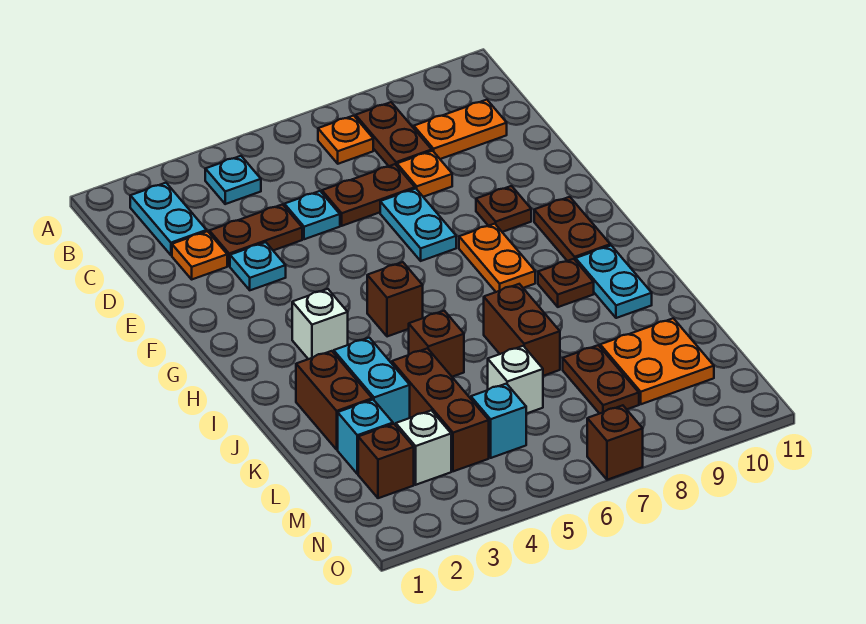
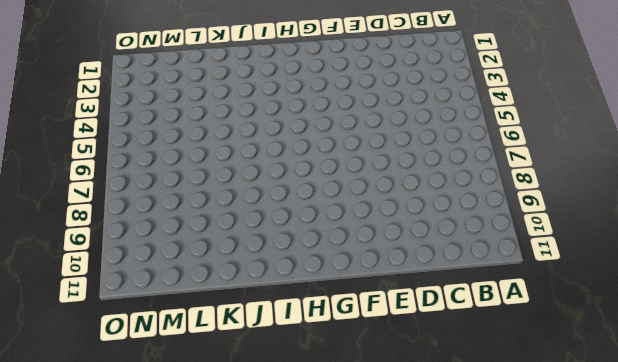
none -> cyan 1x2 plate [130,183,207,255]
none -> cyan 1x1 plate [205,156,261,204]
none -> orange 1x1 plate [318,116,373,164]
none -> brown 1x2 plate [356,102,432,166]

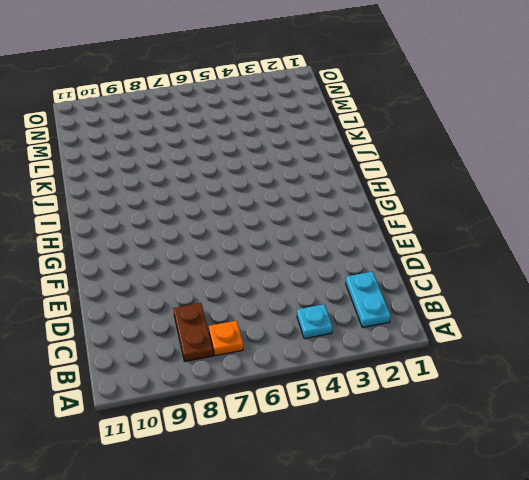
none -> orange 1x2 plate [414,100,507,159]
none -> orange 1x1 plate [172,231,227,279]
none -> brown 1x2 plate [209,204,302,266]
none -> cyan 1x1 plate [284,191,340,239]

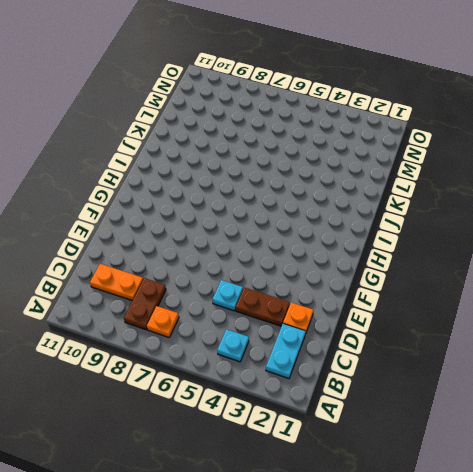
none -> brown 1x2 plate [322,164,415,226]
none -> orange 1x1 plate [397,151,452,197]
none -> cyan 1x1 plate [230,242,286,290]
none -> cyan 1x2 plate [380,189,456,261]

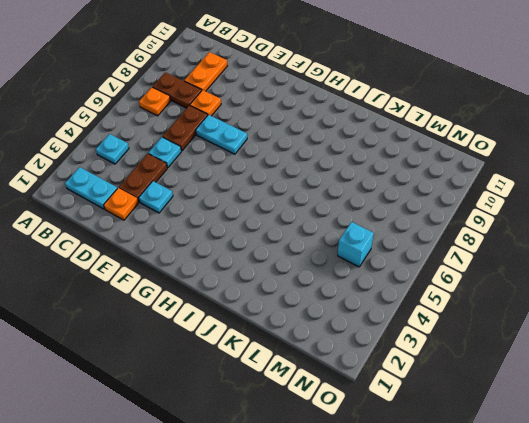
none -> brown 1x1 plate [476,186,531,232]
none -> orange 1x2 plate [459,224,535,292]
none -> brown 1x2 plate [534,197,610,261]
none -> white 1x1 brick [292,289,348,359]

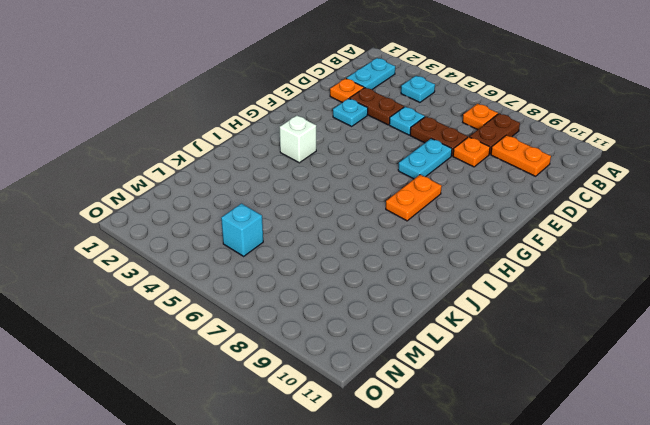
none -> brown 1x1 plate [476,186,531,232]
none -> brown 1x2 plate [534,197,610,261]
none -> brown 1x1 brick [367,262,423,337]
none -> brown 1x1 plate [538,259,594,307]

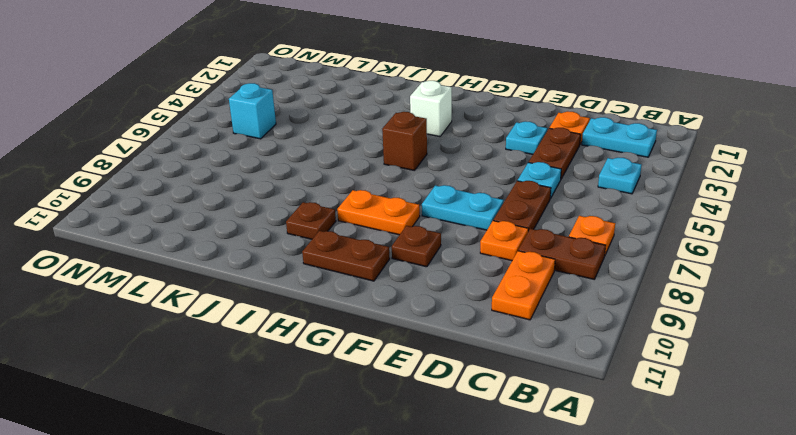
none -> cyan 1x2 plate [576,246,652,318]
none -> brown 1x2 brick [296,351,372,450]
none -> cyan 1x2 brick [334,338,410,425]
none -> brown 1x1 brick [409,311,464,377]

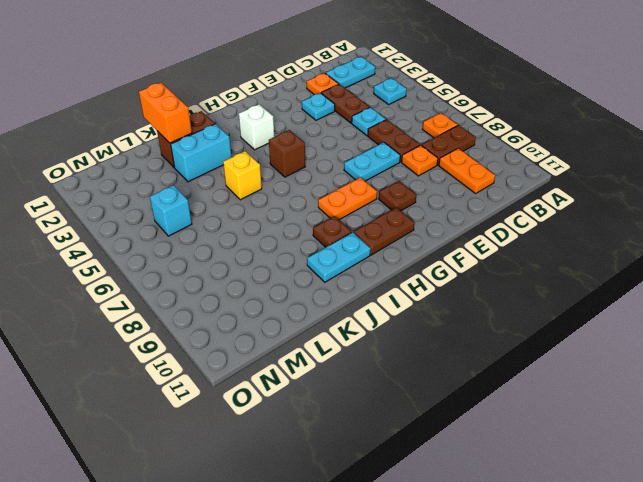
yellow 1x1 brick [223,151,262,200] -> brown 1x1 brick [409,311,464,377]
orange 1x2 brick [139,83,192,143] -> none
none -> brown 1x2 brick [484,284,560,376]
none -> brown 1x3 brick [392,348,489,471]
none -> cyan 1x1 brick [338,400,393,474]
none -> white 1x1 brick [488,346,543,414]

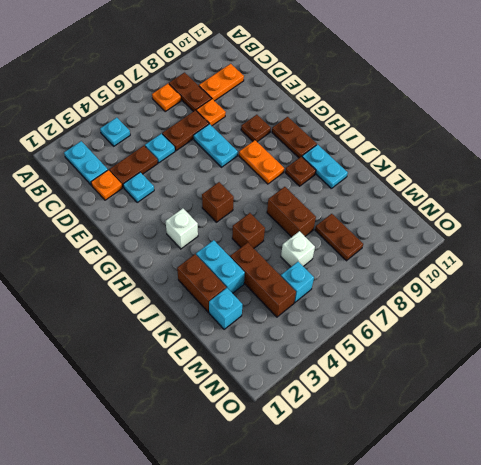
none -> orange 2x2 plate [600,318,714,404]
none -> brown 1x1 brick [358,424,414,498]
none -> white 1x1 brick [396,410,451,485]
none -> brown 1x1 brick [587,405,643,480]

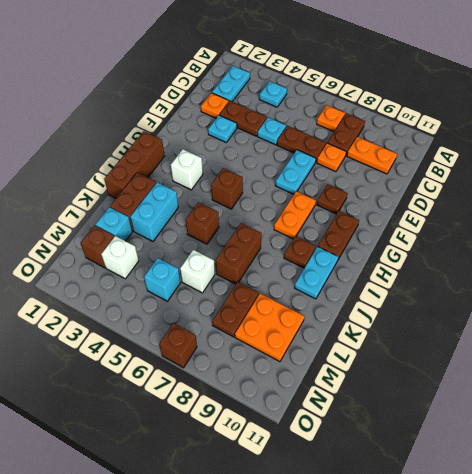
brown 1x3 brick [104,131,165,198] -> brown 1x3 brick moved to [392,348,489,471]

